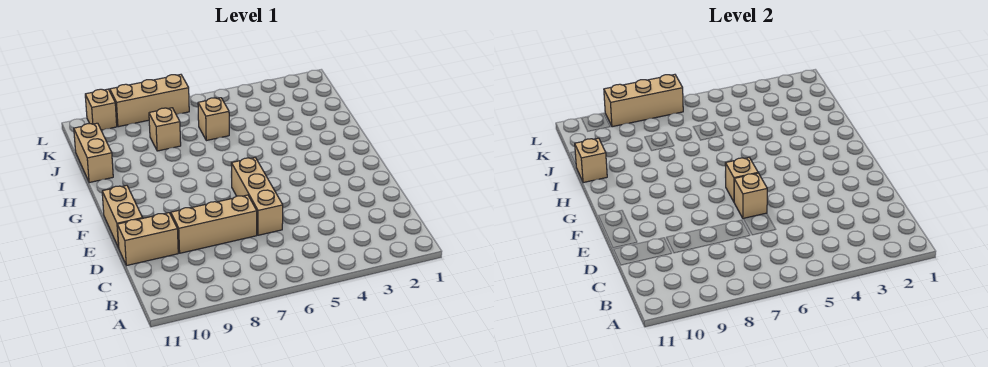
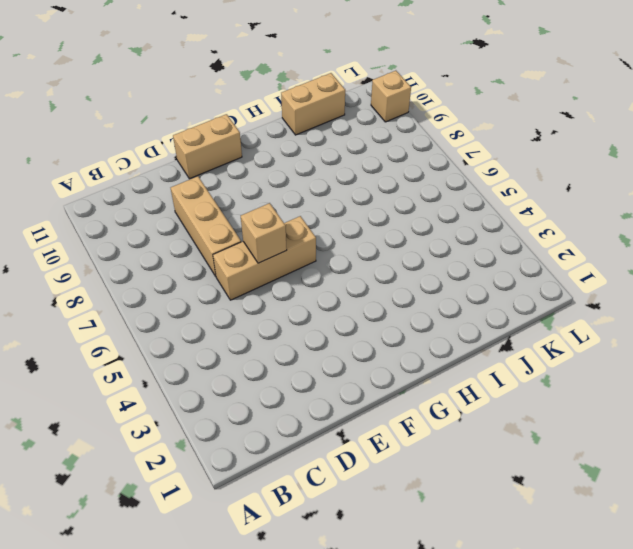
none -> tan 1x2 brick [117,213,178,266]
none -> tan 1x1 brick [198,98,229,141]
none -> tan 1x1 brick [149,108,181,151]

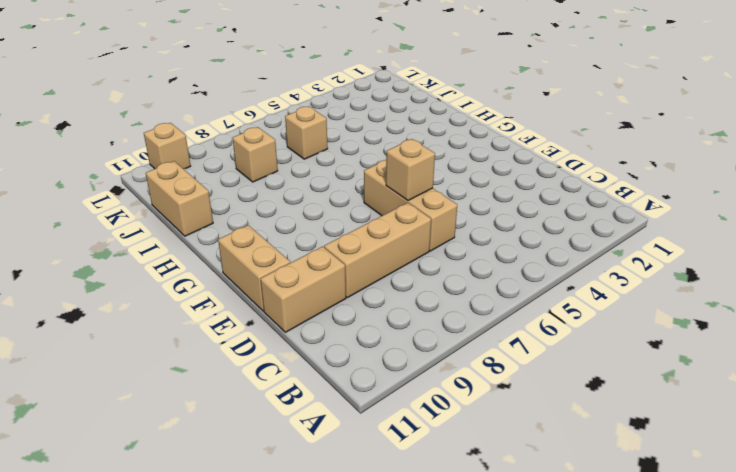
none -> tan 1x3 brick [110,75,189,127]
none -> tan 1x1 brick [725,158,758,202]
none -> tan 1x1 brick [575,138,607,183]

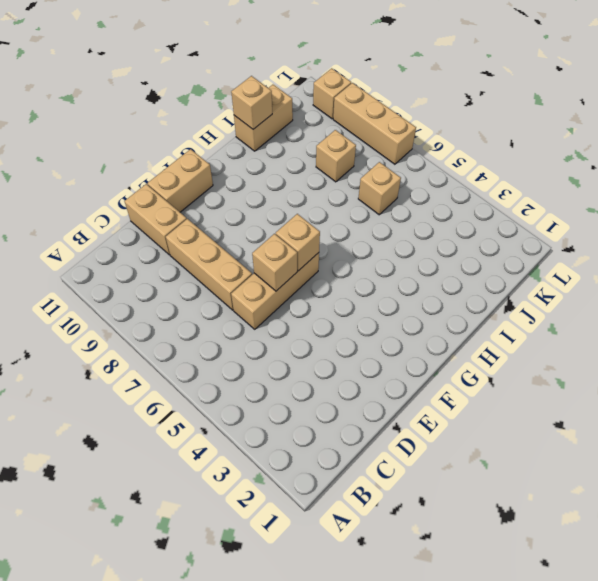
none -> tan 1x3 brick [604,75,683,127]

